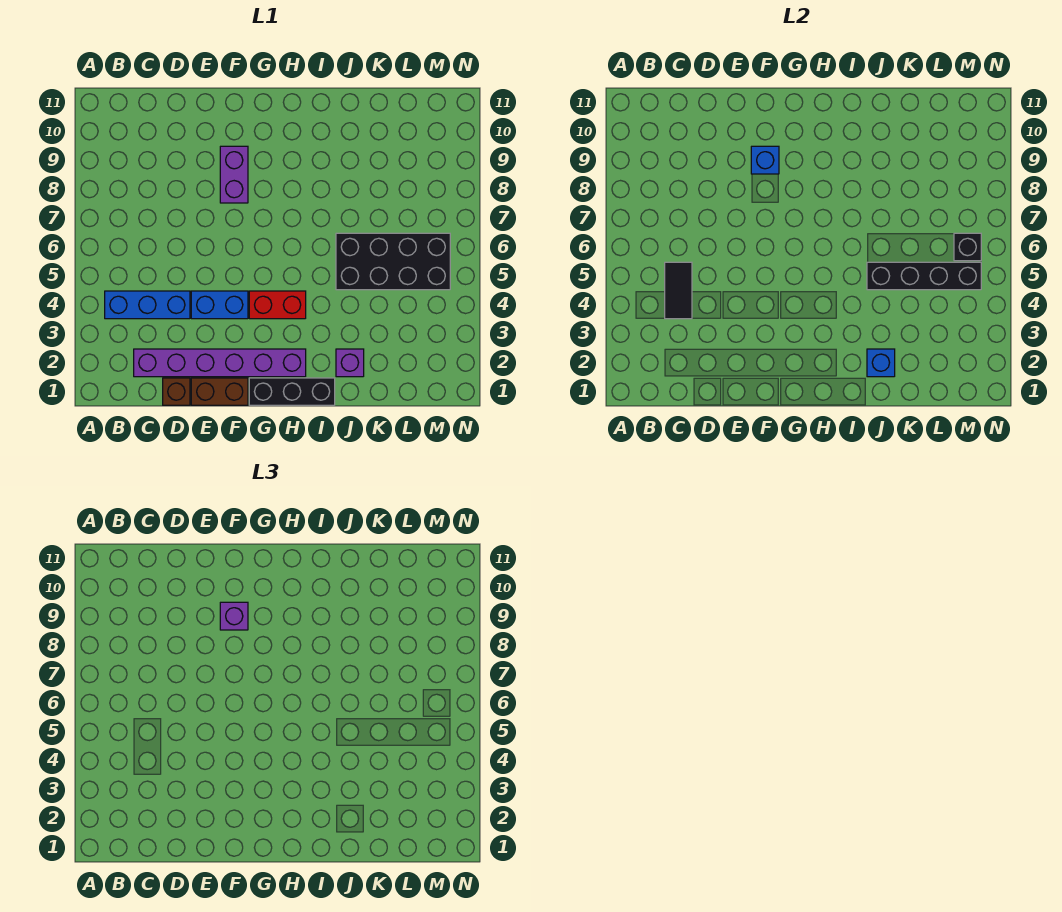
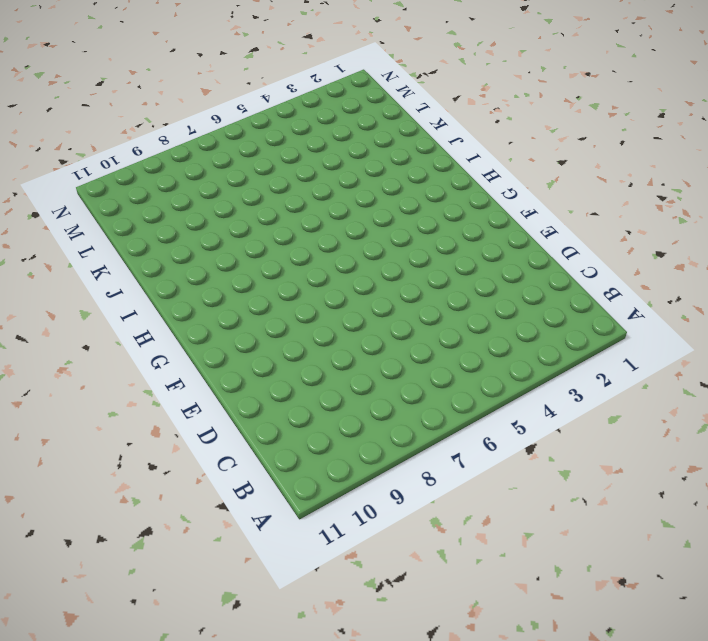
none -> blue 1x3 brick [105,291,190,319]
none -> purple 1x6 brick [134,349,306,377]
none -> brown 1x1 brick [163,378,190,405]

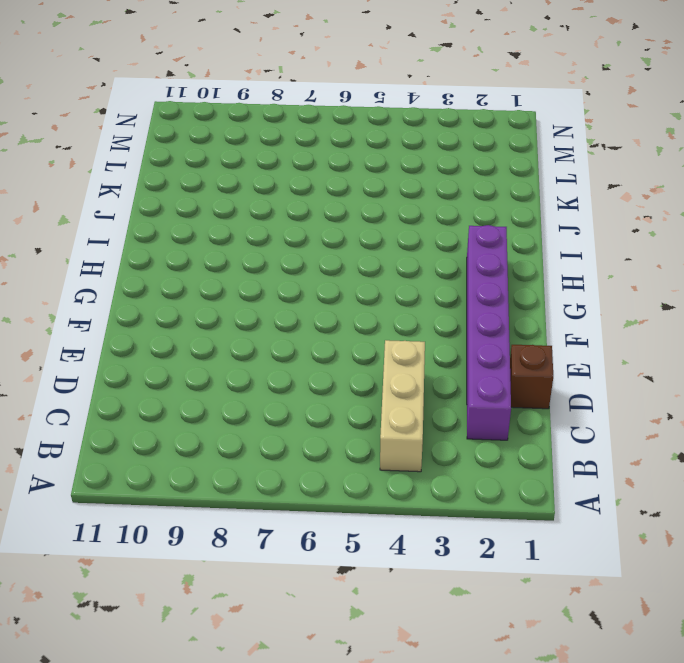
tan 1x3 brick [380,340,425,472] -> blue 1x3 brick [105,291,190,319]
none -> brown 1x2 brick [191,378,248,405]
none -> blue 1x2 brick [191,291,248,319]
none -> purple 1x2 brick [220,146,248,203]

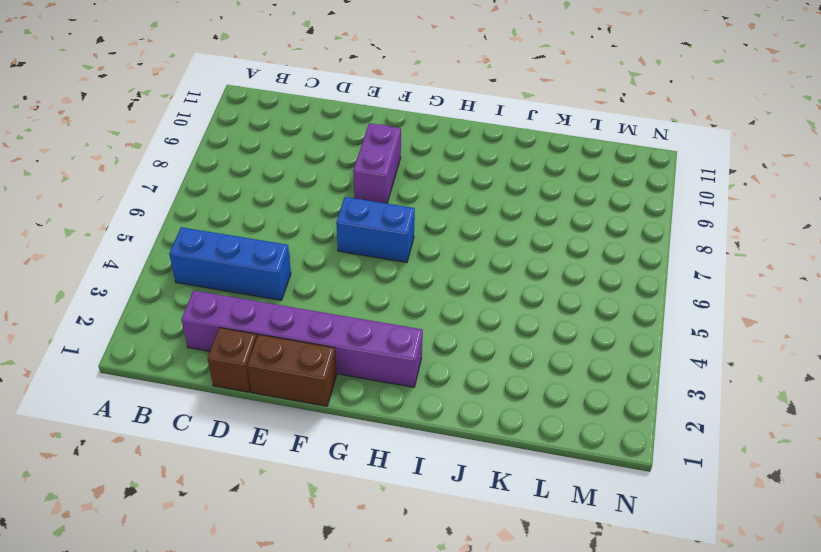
blue 1x2 brick [336,197,415,262] -> blue 1x2 brick moved to [191,291,248,319]
none -> black 1x3 brick [249,378,335,405]
none -> red 1x2 brick [249,291,306,319]
none -> purple 1x1 brick [336,349,364,377]

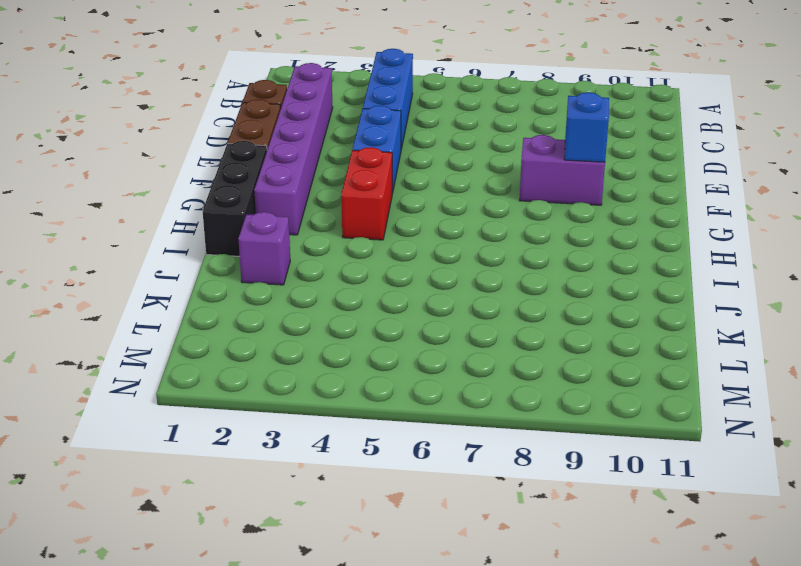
none -> black 2x4 brick [336,233,450,290]
none -> black 1x2 tile [665,262,692,319]
none -> blue 1x1 brick [867,349,895,377]

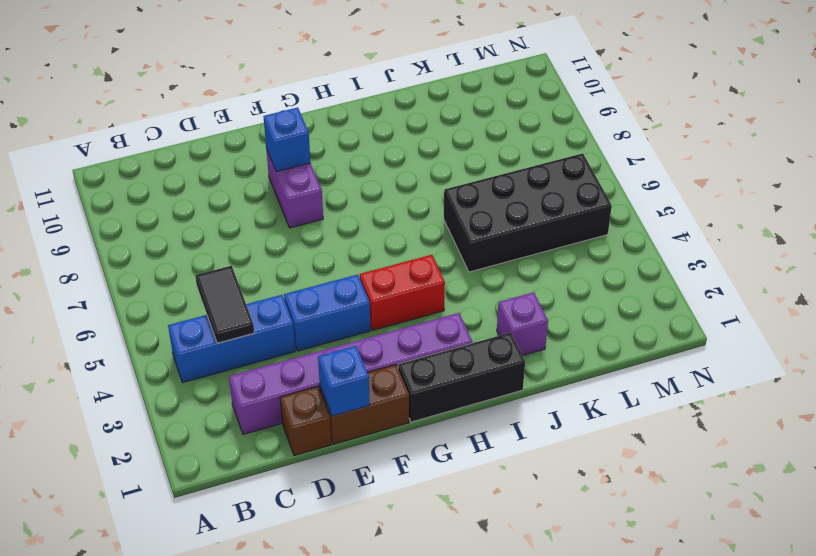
blue 1x1 brick [318,346,370,416] -> blue 1x1 brick moved to [867,349,895,377]
none -> black 1x4 brick [867,262,981,290]
none -> black 1x1 brick [954,233,981,261]
none -> purple 1x1 brick [220,602,248,630]

